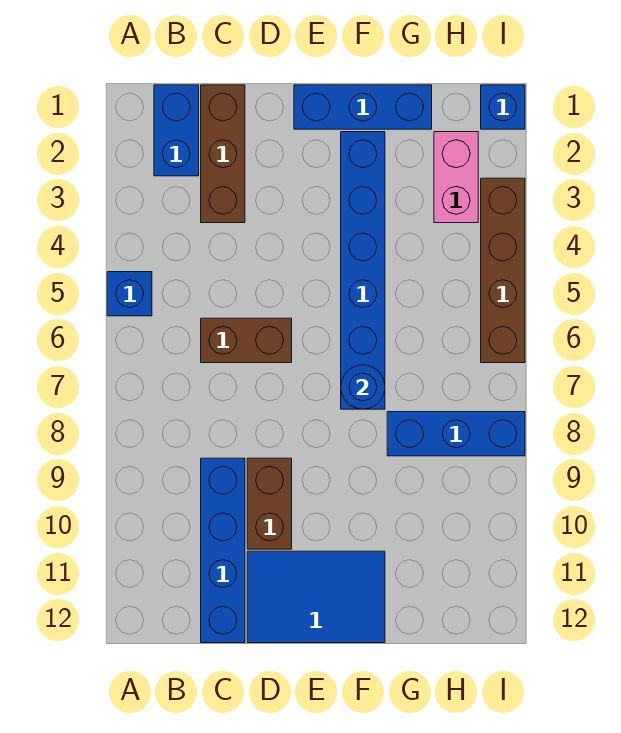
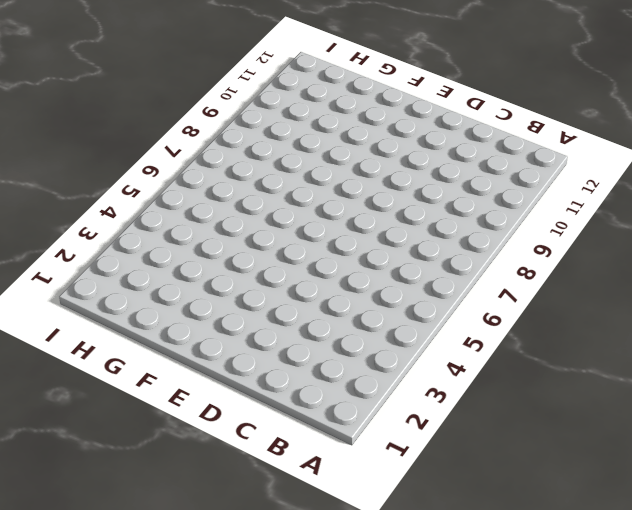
none -> blue 1x1 brick [107,272,152,316]
none -> blue 1x2 brick [154,85,199,176]
none -> brown 1x3 brick [201,85,245,223]

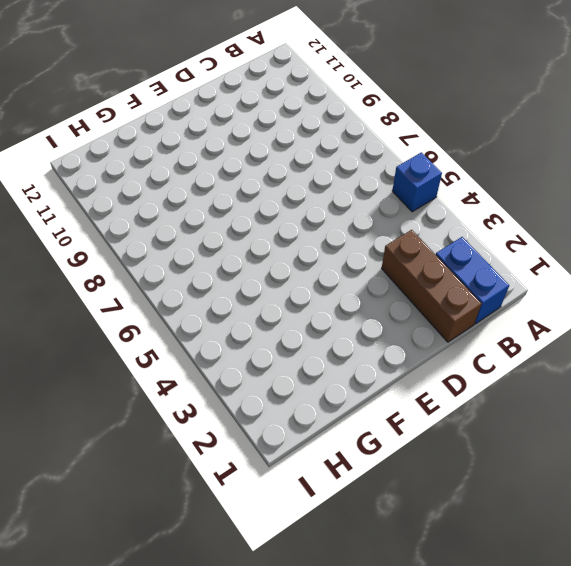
none -> brown 1x2 brick [201,318,292,363]
none -> blue 1x4 brick [201,458,245,643]
none -> brown 1x2 brick [247,458,292,549]

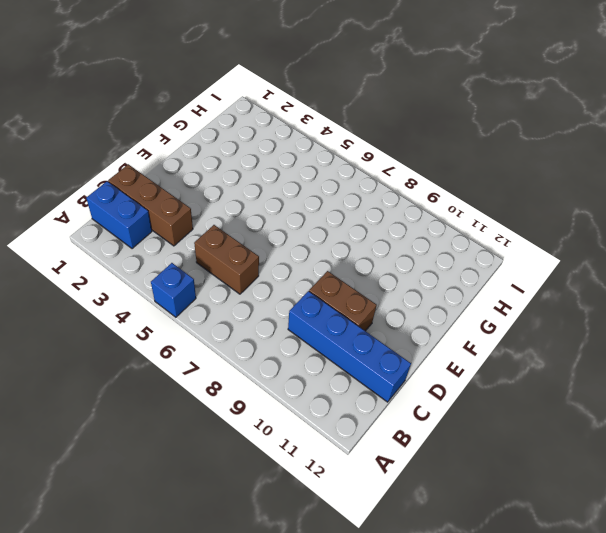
brown 1x2 brick [194,225,259,294] -> brown 1x2 brick turned to [201,318,292,363]
none -> blue 2x3 tile [247,551,385,643]
none -> blue 1x3 brick [294,85,432,129]
none -> blue 1x6 brick [341,132,385,409]

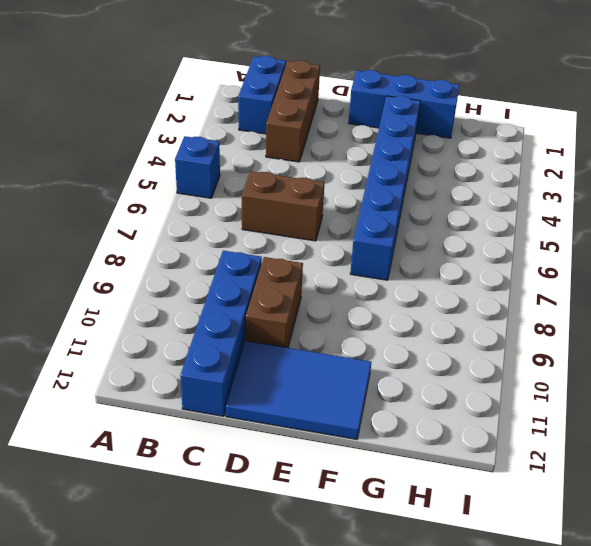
none -> blue 1x3 brick [387,412,525,456]
none -> pink 1x2 brick [434,132,478,223]
none -> blue 1x1 brick [481,85,525,129]

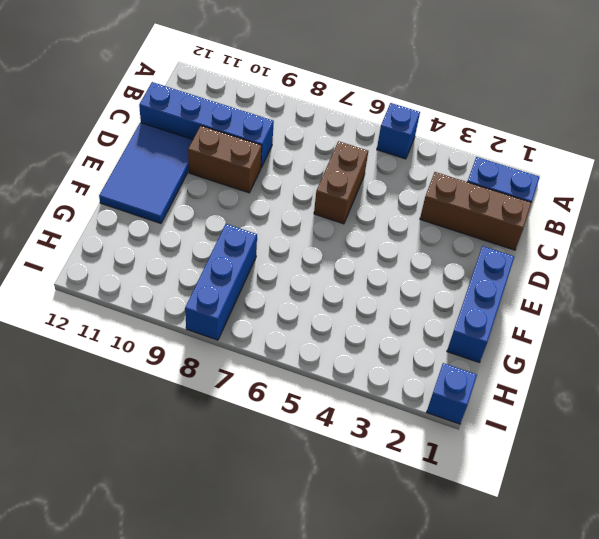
none -> blue 1x6 brick [341,132,385,409]
none -> pink 1x2 brick [434,132,478,223]
none -> brown 1x4 brick [481,178,525,363]

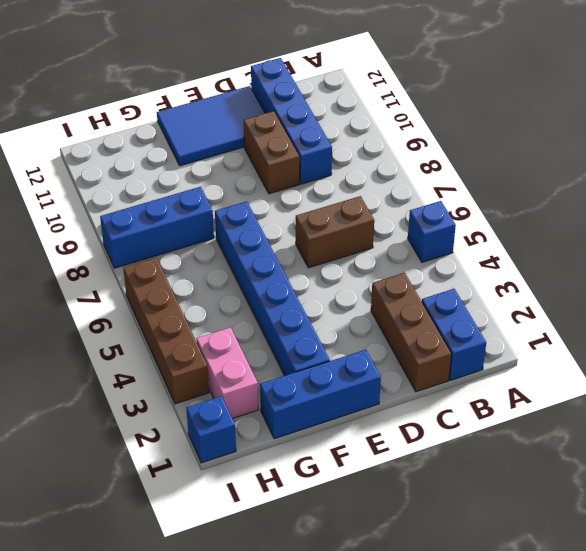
none -> blue 1x1 round brick [341,365,385,409]

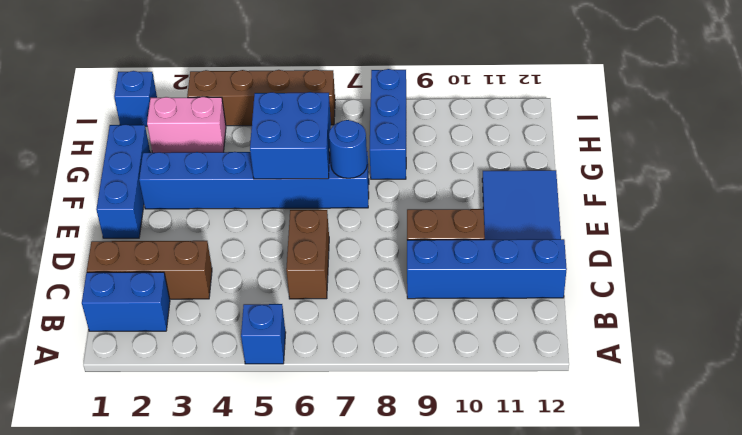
blue 2x2 brick [250,92,331,179] -> none

